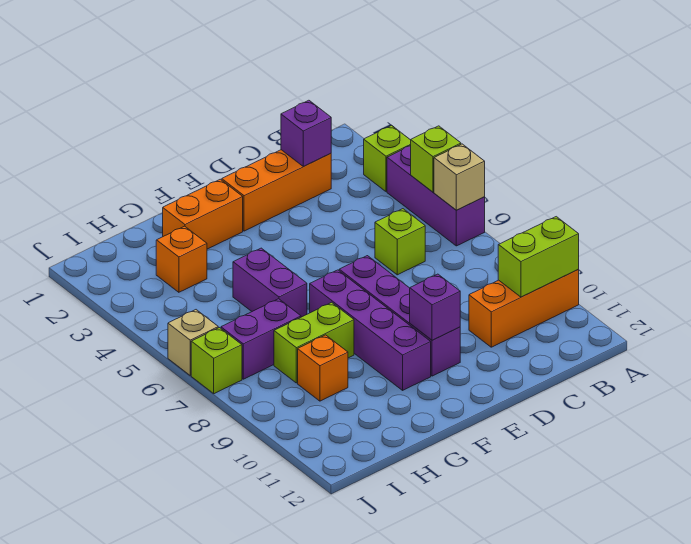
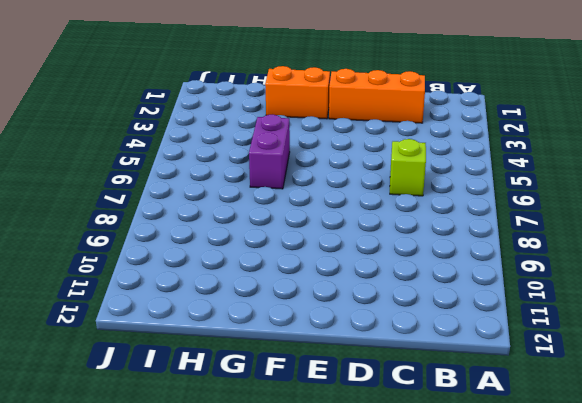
none -> lime 1x1 brick [364,125,411,192]
none -> purple 1x3 brick [387,146,485,246]
none -> orange 1x3 brick [469,270,579,347]

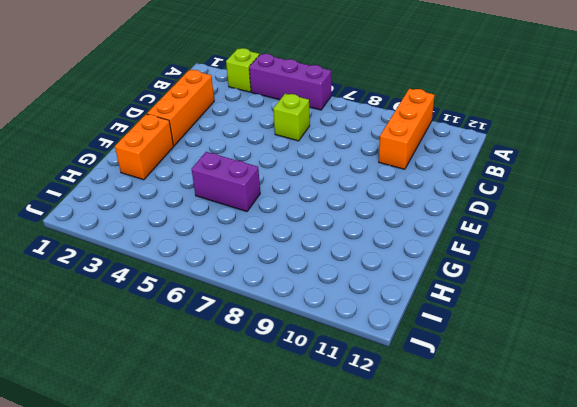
none -> purple 1x4 brick [339,256,460,376]
none -> purple 1x4 brick [310,270,431,390]
none -> lime 1x2 brick [274,302,354,383]

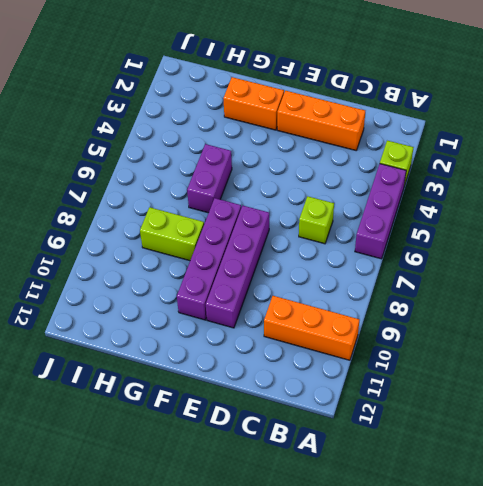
none -> orange 1x1 brick [156,226,207,292]
none -> purple 1x2 brick [221,299,301,379]
none -> orange 1x1 brick [298,335,348,401]

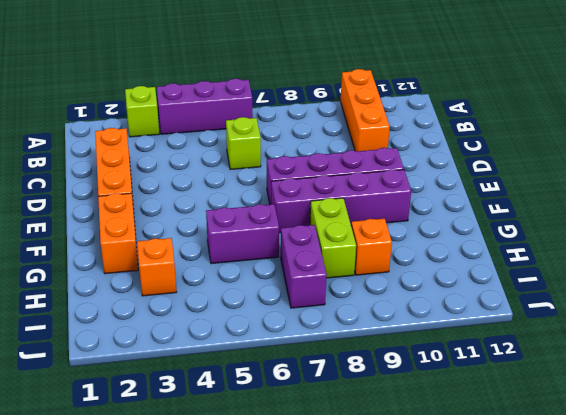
none -> tan 1x1 brick [168,310,218,375]
none -> lime 1x1 brick [191,328,242,394]
none -> lime 1x1 brick [411,126,461,192]

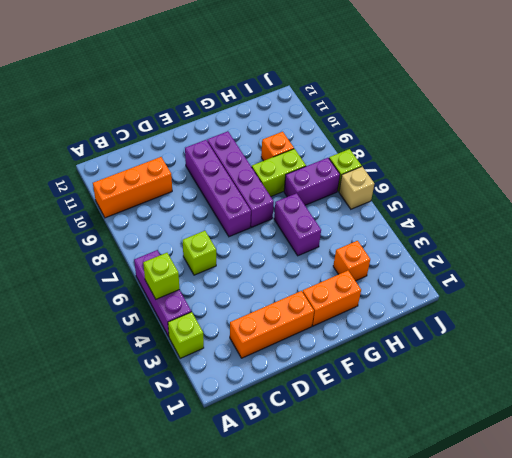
none -> tan 1x1 brick [434,144,485,210]
none -> lime 1x2 brick [498,217,579,297]
none -> purple 1x1 brick [281,100,331,167]

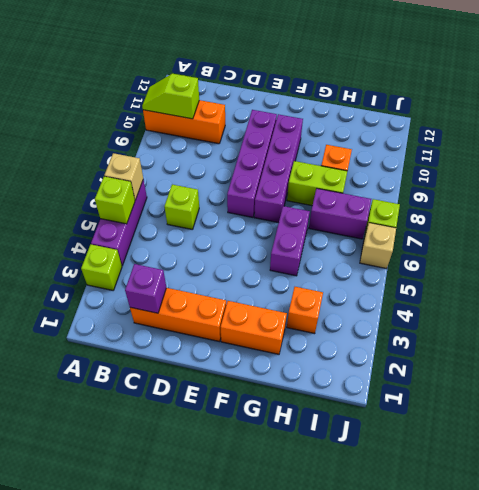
lime 1x2 slope [142,74,199,119] -> lime 1x2 brick [498,217,579,297]
none -> purple 1x1 brick [410,274,460,340]

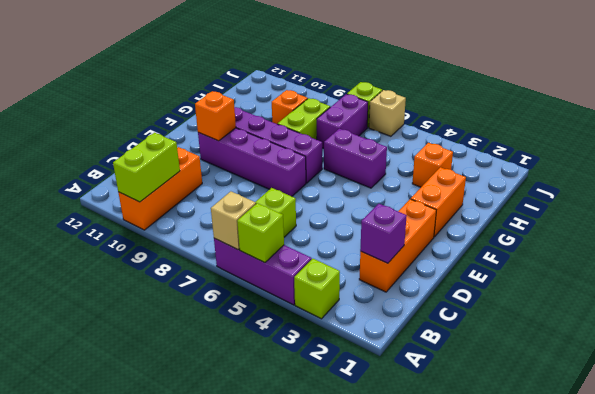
orange 1x1 brick [195,91,236,141] -> purple 1x1 brick [410,274,460,340]

